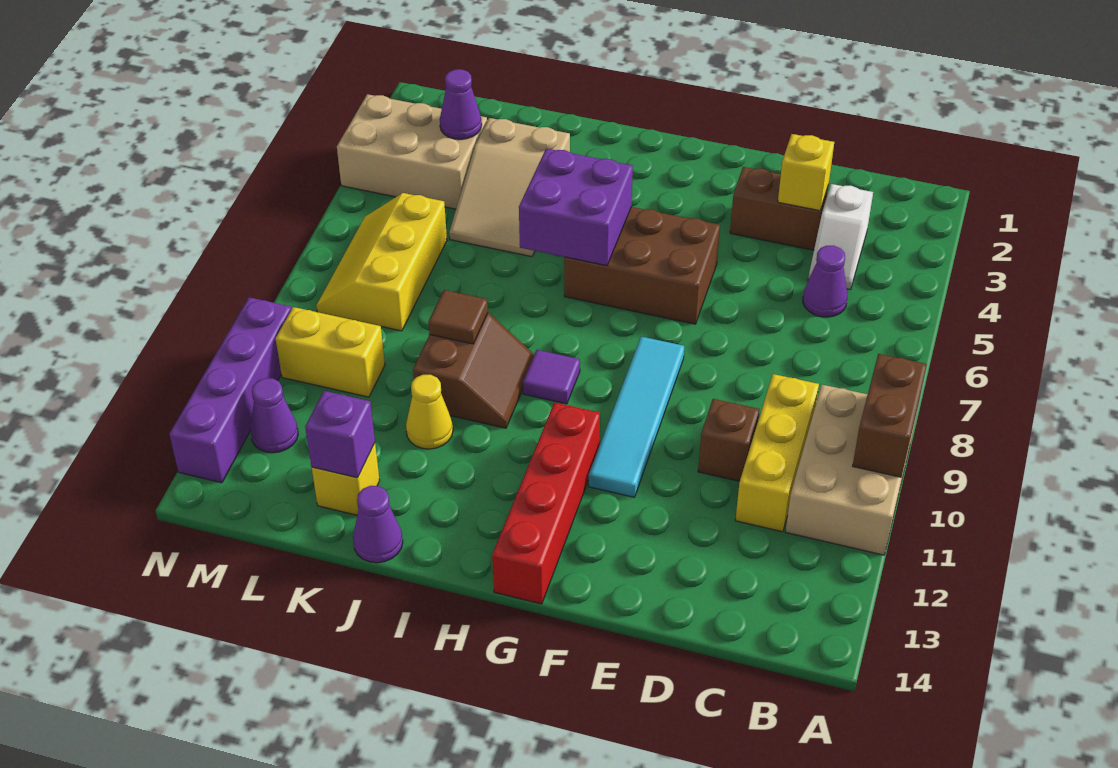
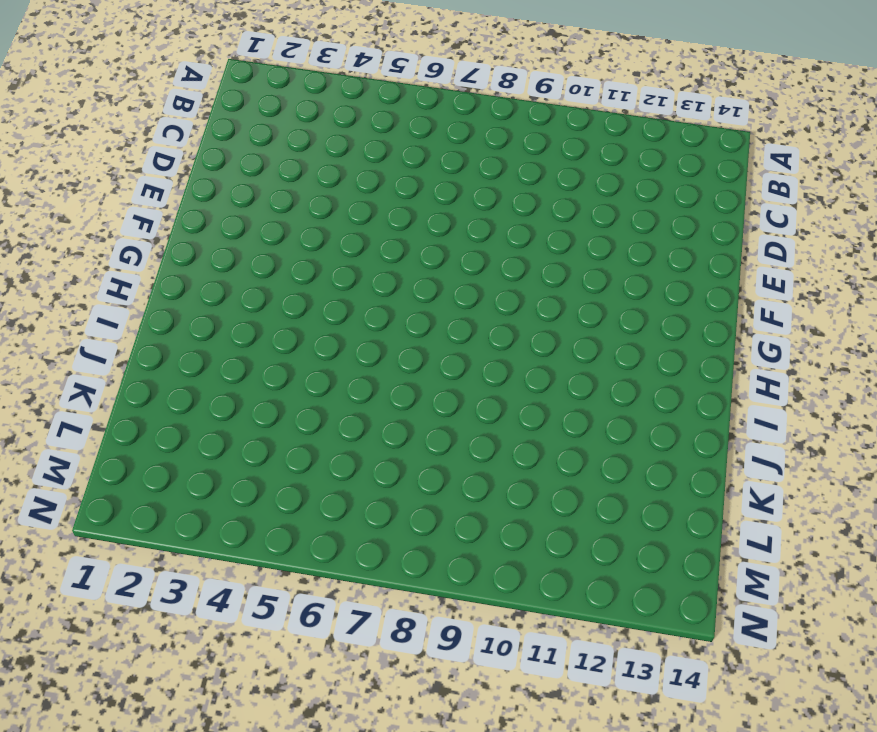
none -> tan 2x3 brick [785,385,916,555]
none -> white 1x2 slope [808,184,873,290]
none -> purple 1x1 cone [803,246,847,317]

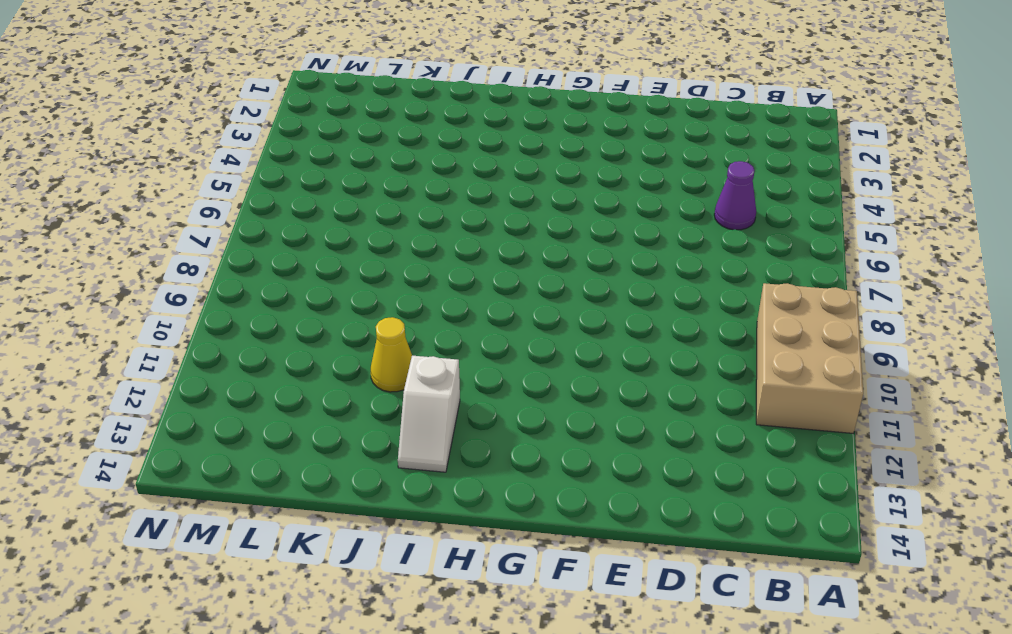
white 1x2 slope [398,356,460,472] -> white 1x2 slope moved to [808,184,873,290]
none -> yellow 1x3 brick [735,374,819,532]
none -> brown 1x2 brick [730,167,829,250]
none -> brown 1x1 brick [698,399,759,481]

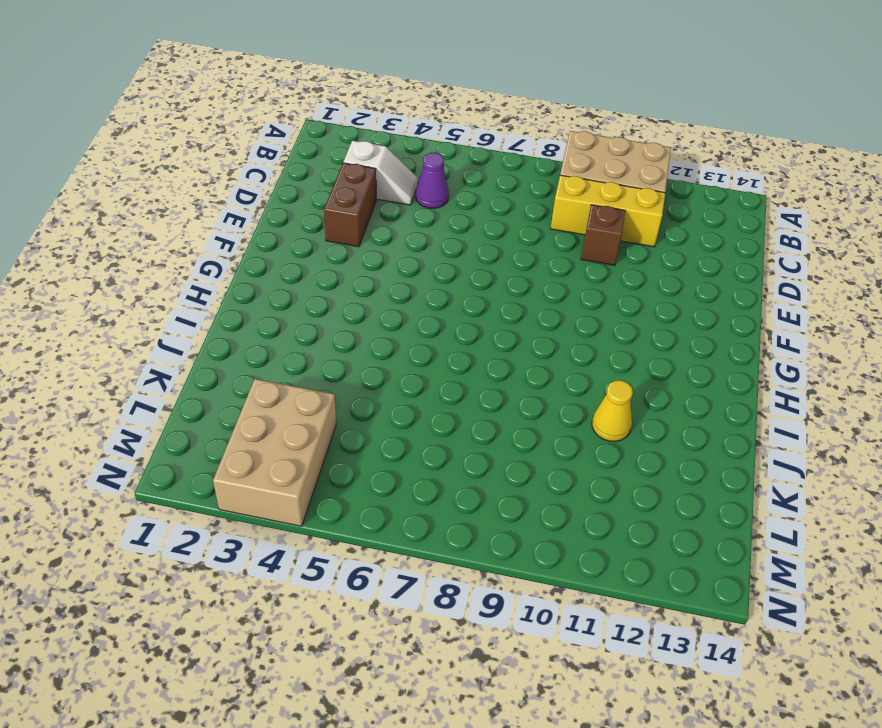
none -> brown 2x3 brick [564,207,720,324]
none -> cyan 1x4 tile [589,337,684,497]
none -> red 1x4 brick [492,402,600,604]

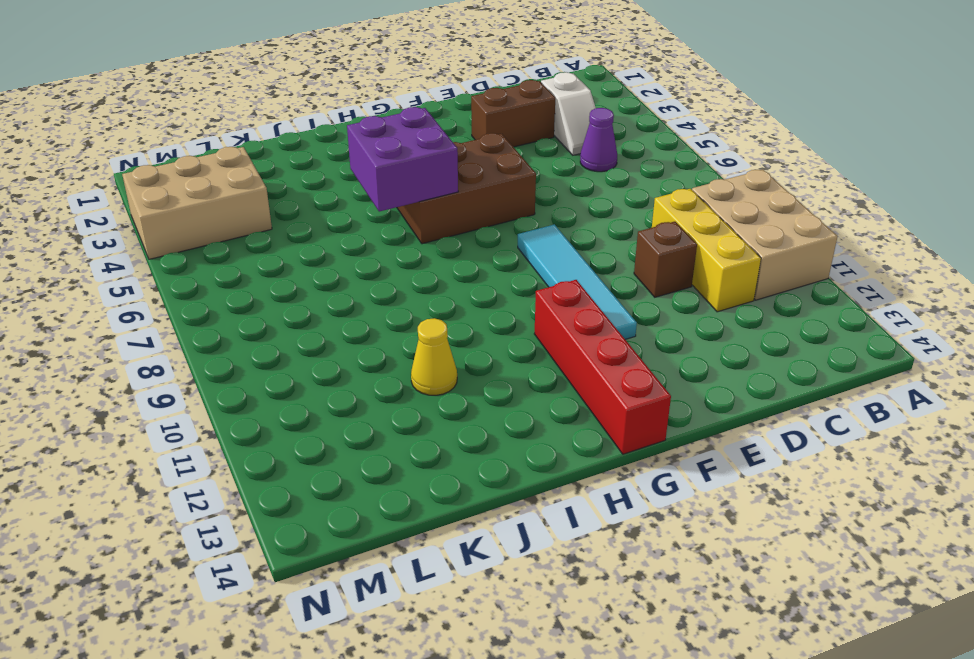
none -> purple 1x1 tile [523,350,580,404]
none -> brown 2x2 slope [413,313,534,428]
none -> tan 2x3 slope [449,118,570,257]

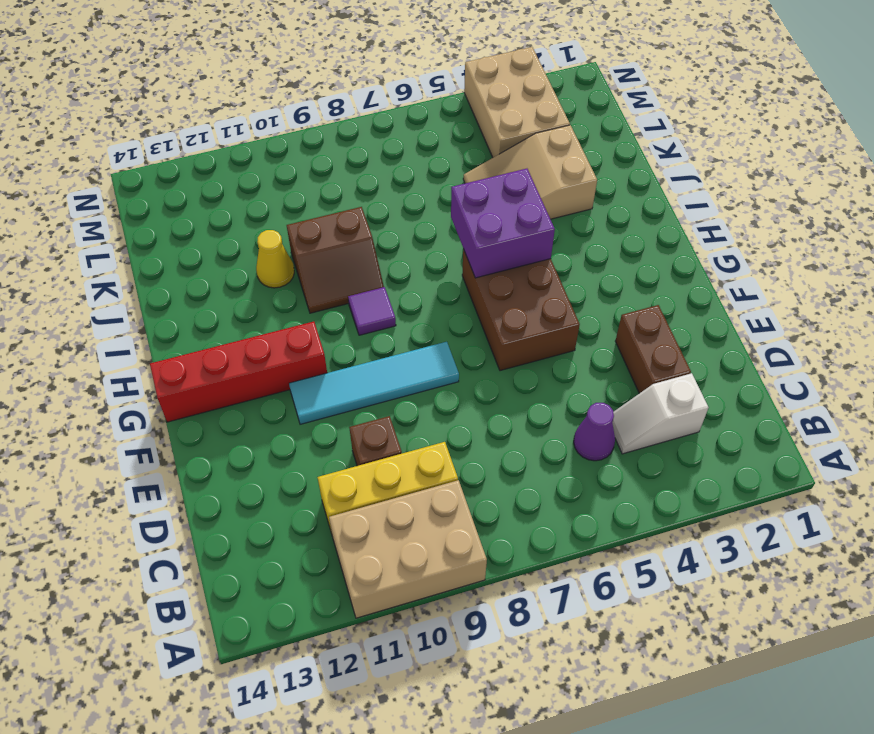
none -> purple 1x1 cone [353,486,403,563]
none -> yellow 1x1 brick [312,443,380,515]
none -> yellow 2x3 slope [316,193,447,331]

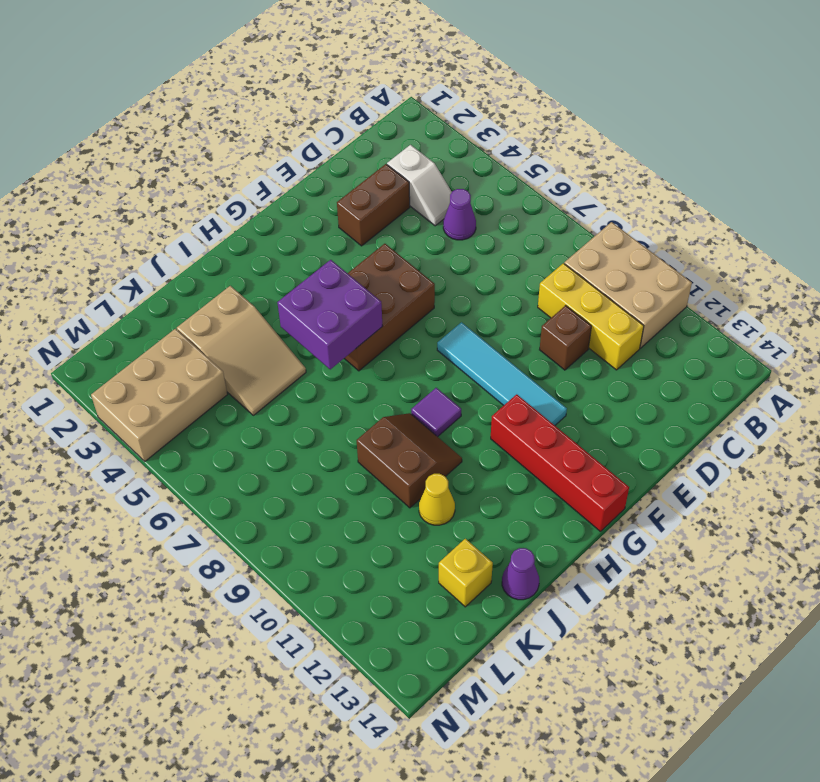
none -> yellow 2x3 slope [316,193,447,331]
none -> yellow 1x2 brick [276,307,385,397]
none -> purple 1x1 cone [250,378,298,453]

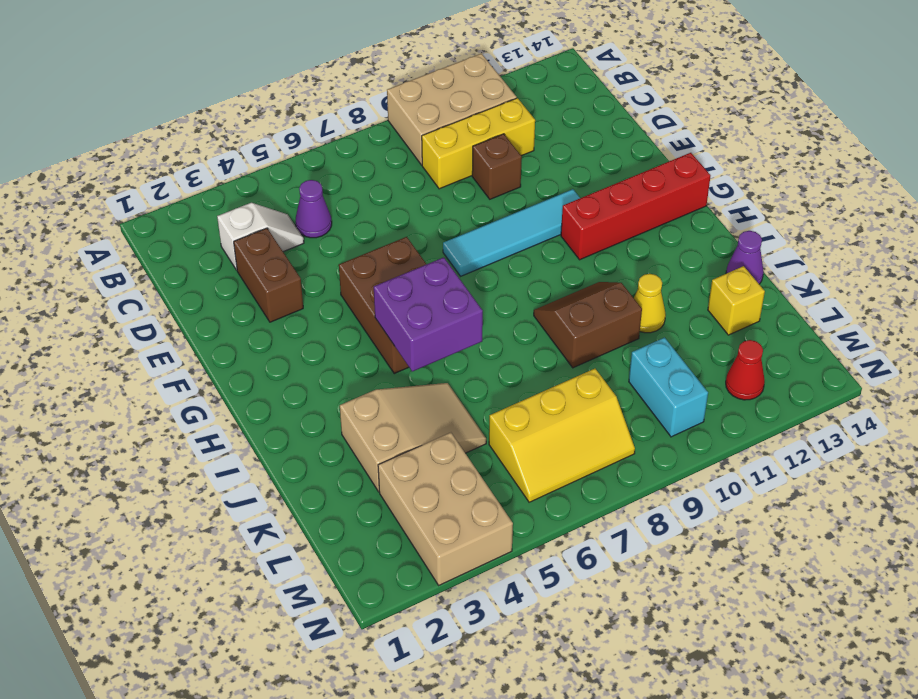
cyan 1x2 brick [629,337,708,437] -> yellow 1x2 brick [276,307,385,397]
red 1x1 cone [726,340,765,400] -> purple 1x1 cone [250,378,298,453]
none -> purple 1x1 tile [523,350,580,404]
none -> purple 1x4 brick [169,297,291,483]
none -> brown 1x2 brick [853,354,927,477]

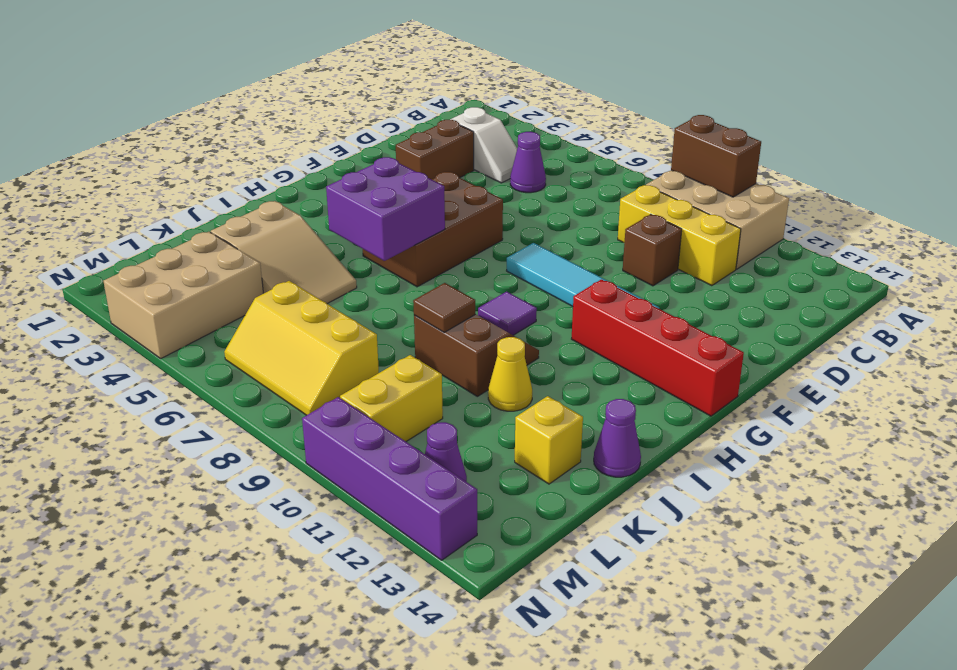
none -> yellow 1x1 brick [778,134,834,211]
none -> purple 1x1 brick [305,391,375,478]
none -> purple 1x1 cone [440,69,482,139]

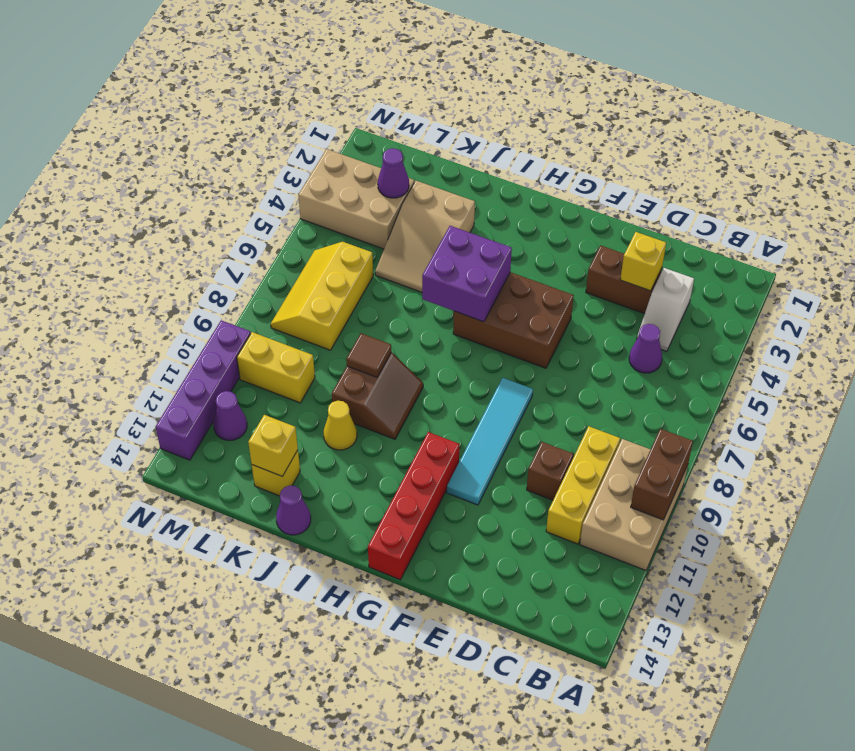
yellow 1x1 brick [248,415,298,477] -> purple 1x1 brick [305,391,375,478]
none -> purple 1x1 tile [523,350,580,404]

